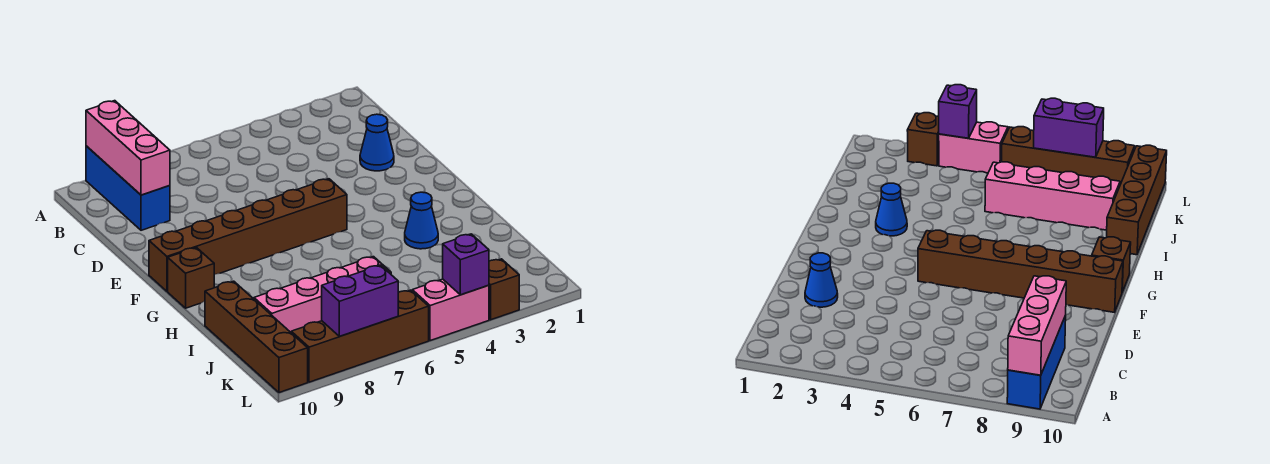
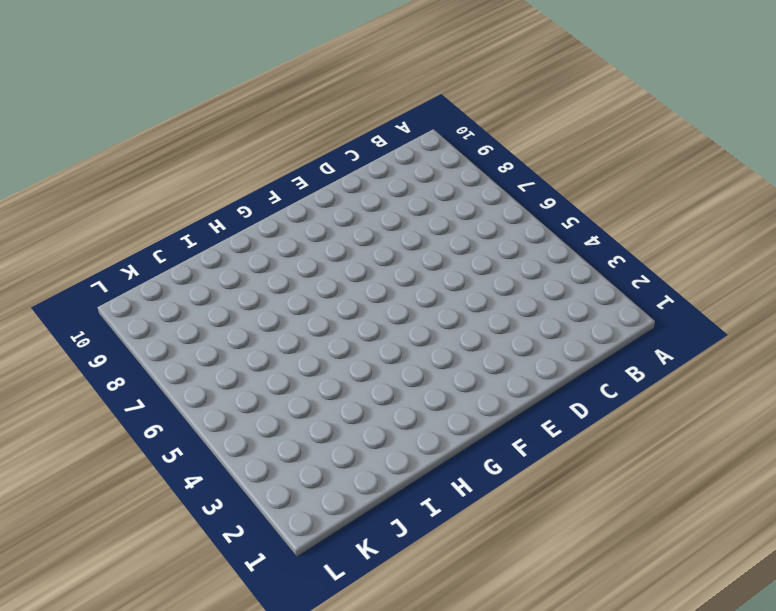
none -> blue 1x3 brick [86,146,170,230]
none -> blue 1x1 cone [360,114,394,171]
none -> brown 1x6 brick [149,179,347,291]

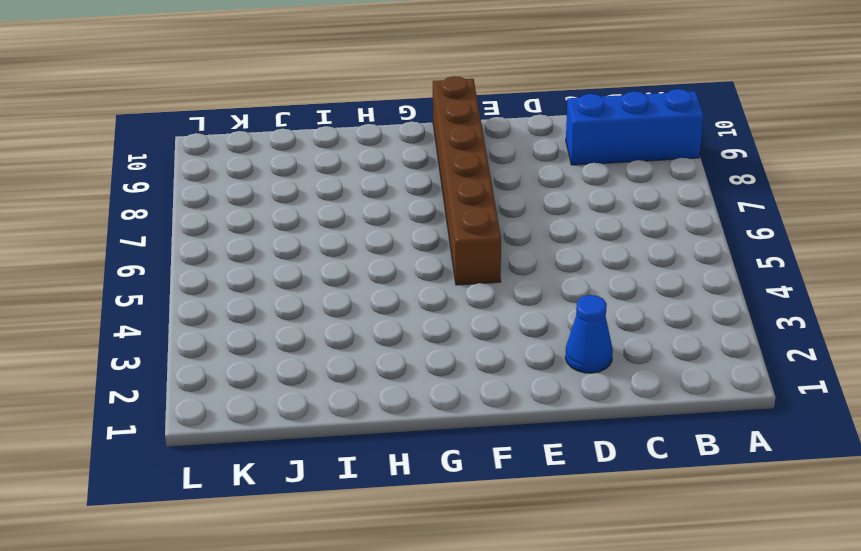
none -> brown 1x1 brick [168,248,214,308]
none -> blue 1x1 cone [405,192,438,249]
none -> brown 1x4 brick [205,281,308,393]

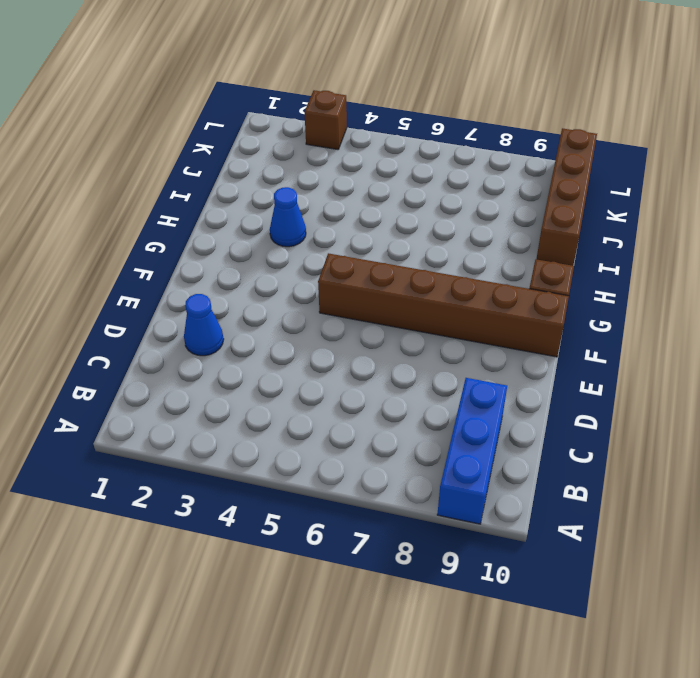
none -> pink 1x4 brick [254,257,391,332]
none -> pink 1x2 brick [412,279,489,341]
none -> brown 1x4 brick [291,290,429,382]

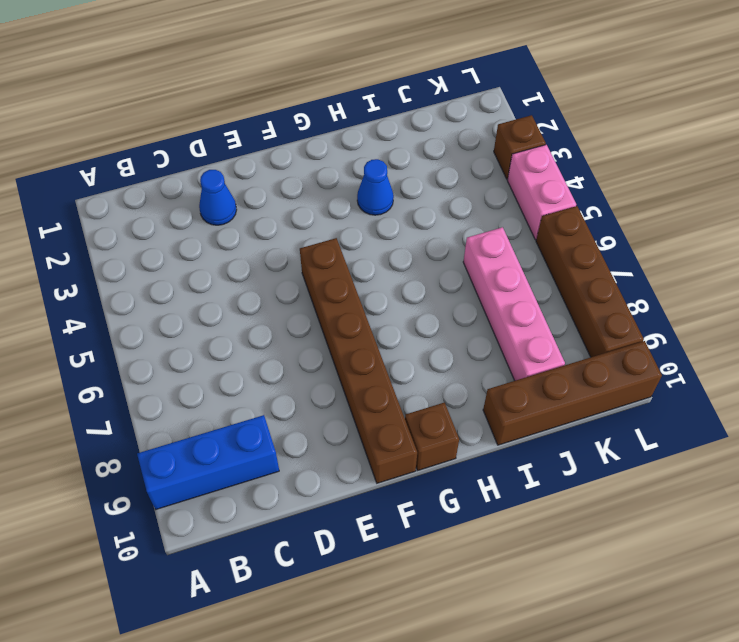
none -> pink 1x3 brick [86,101,170,195]
none -> purple 1x1 brick [443,234,489,295]
none -> purple 1x2 brick [322,265,398,336]

